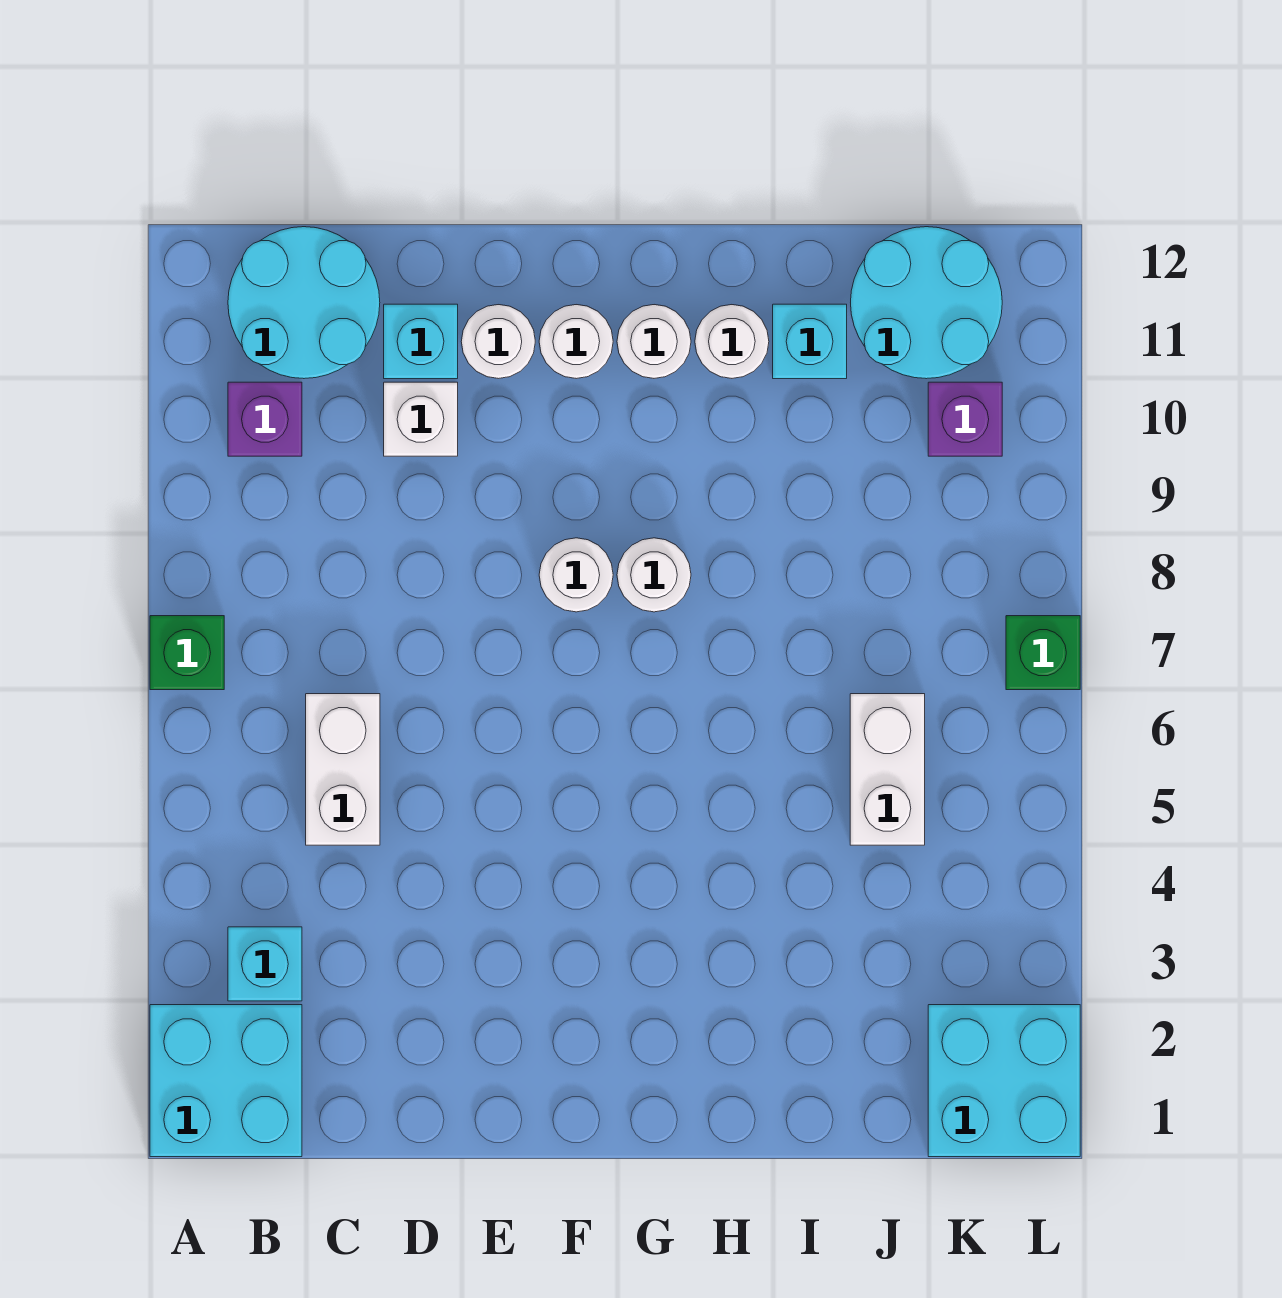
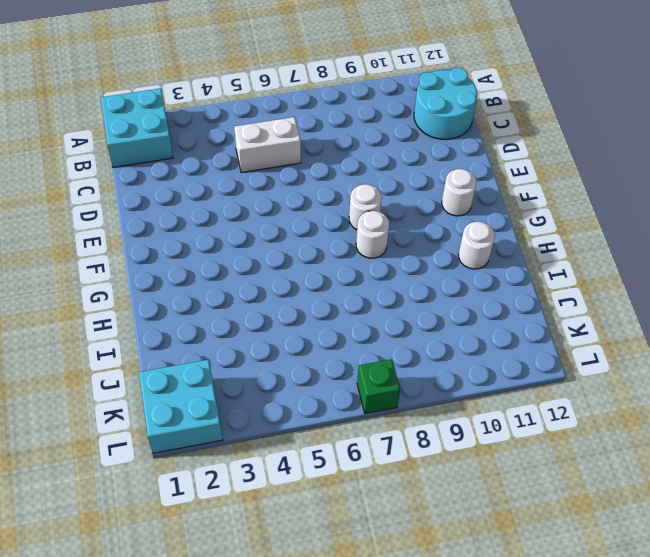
none -> green 1x1 brick [150,616,224,690]
none -> cyan 1x1 brick [228,927,302,1001]
none -> purple 1x1 brick [228,382,302,456]

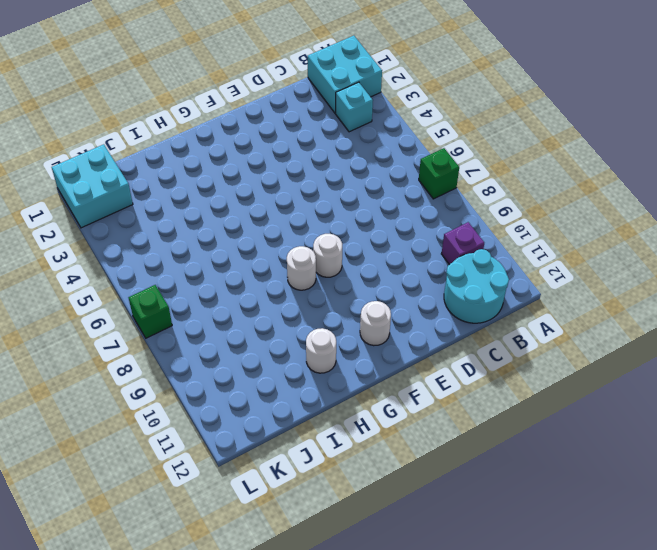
none -> white 1x2 brick [306,694,380,845]
none -> white 1x1 brick [384,382,458,456]
none -> cyan 1x1 brick [384,304,458,379]

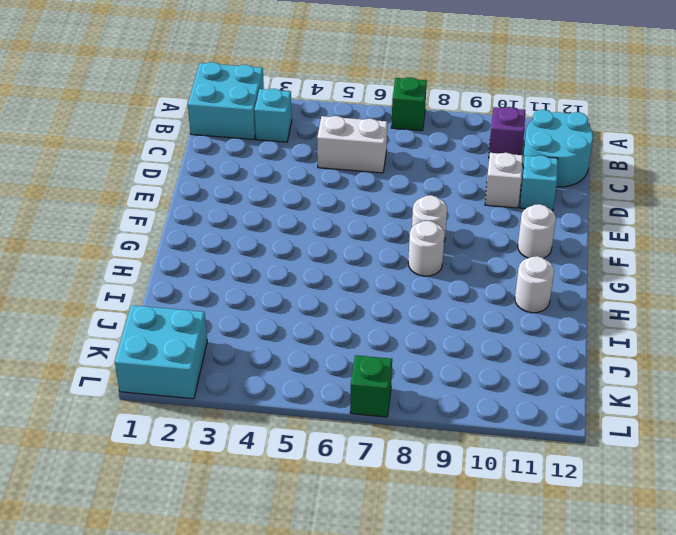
none -> white 1x1 round brick [461,305,535,379]
none -> white 1x1 round brick [617,305,691,378]
none -> cyan 1x1 brick [773,304,847,379]

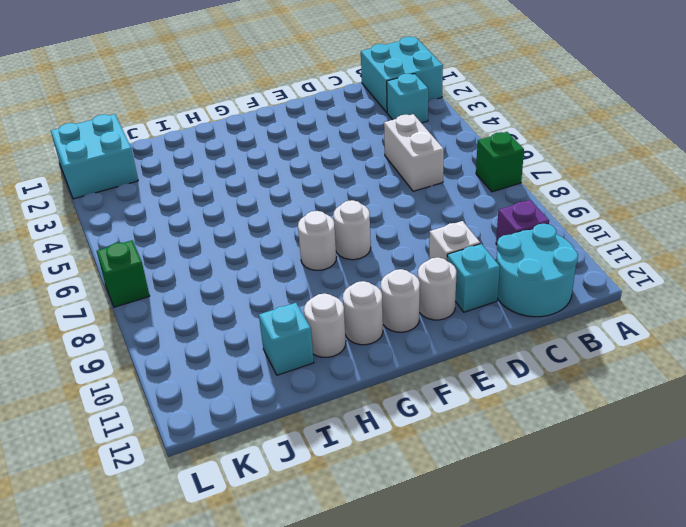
none -> white 1x2 brick [850,694,925,845]
none -> cyan 2x2 round brick [851,227,1002,379]
none -> purple 1x1 brick [928,382,1002,456]

